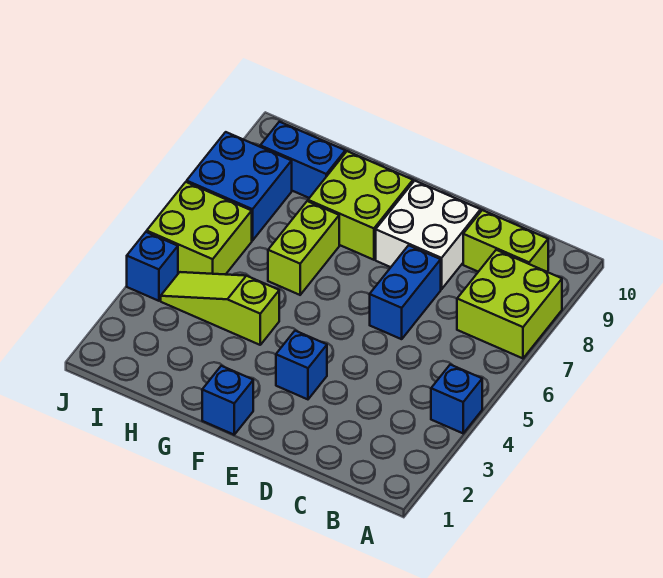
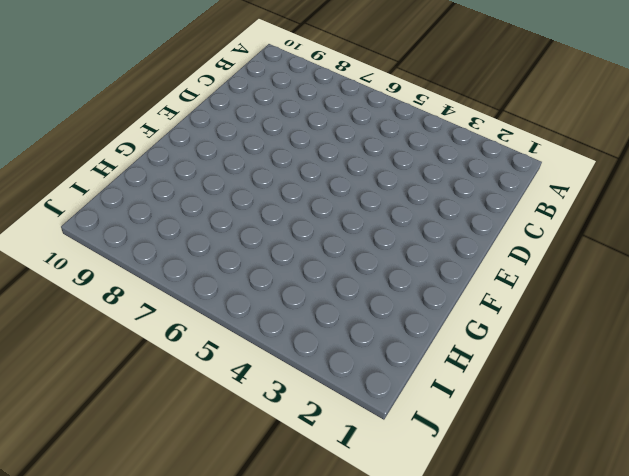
none -> blue 1x1 brick [431,365,482,433]
none -> lime 2x2 brick [457,250,562,358]
none -> lime 1x2 brick [463,210,548,272]

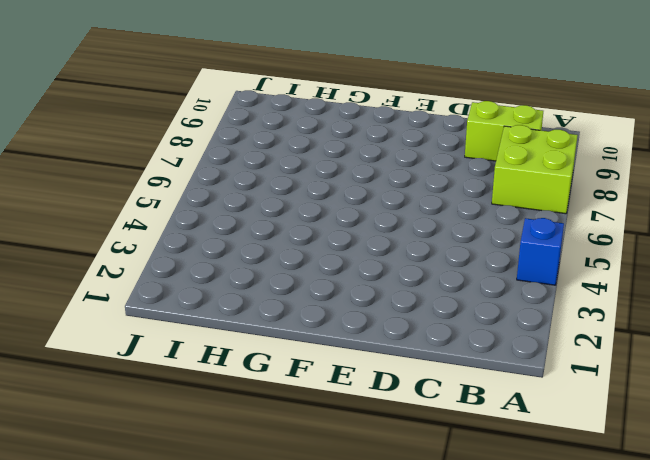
none -> blue 1x2 brick [370,245,441,339]
none -> white 2x2 brick [376,181,481,289]
none -> blue 1x1 brick [276,331,327,399]

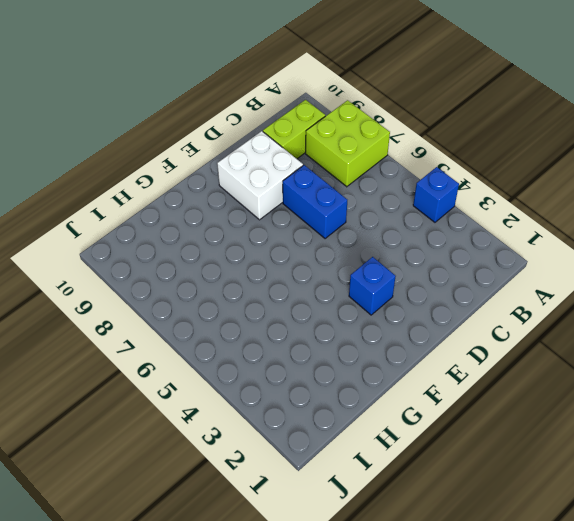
none -> blue 1x1 brick [202,366,253,435]
none -> lime 2x2 brick [308,151,413,260]
none -> lime 1x3 slope [161,272,279,345]

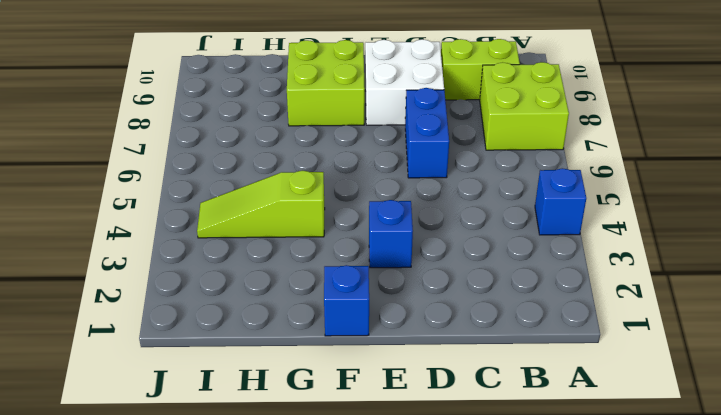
none -> lime 1x2 brick [268,201,339,295]
none -> blue 1x2 brick [260,122,345,198]
none -> lime 2x2 brick [147,182,252,275]

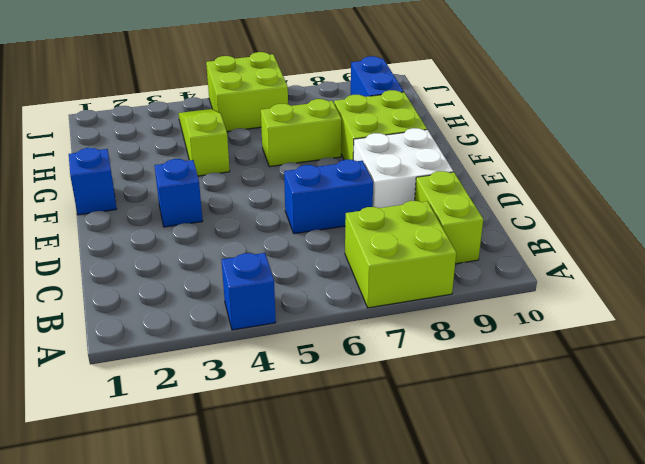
none -> blue 2x2 brick [187,132,292,241]
none -> blue 1x1 brick [127,232,178,301]

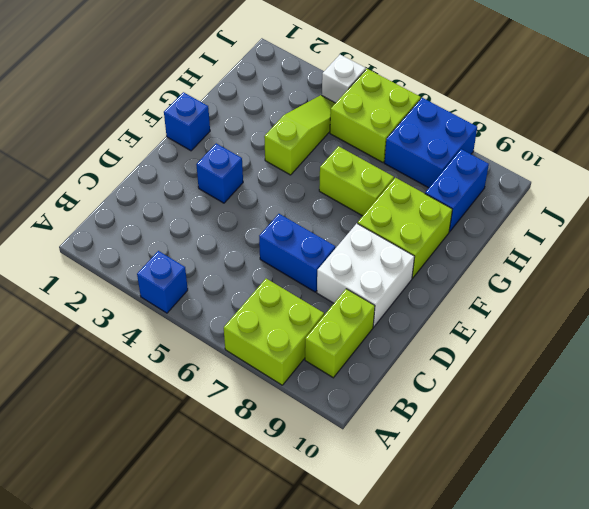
white 1x1 brick [322,55,366,103] -> blue 1x1 brick [127,232,178,301]

